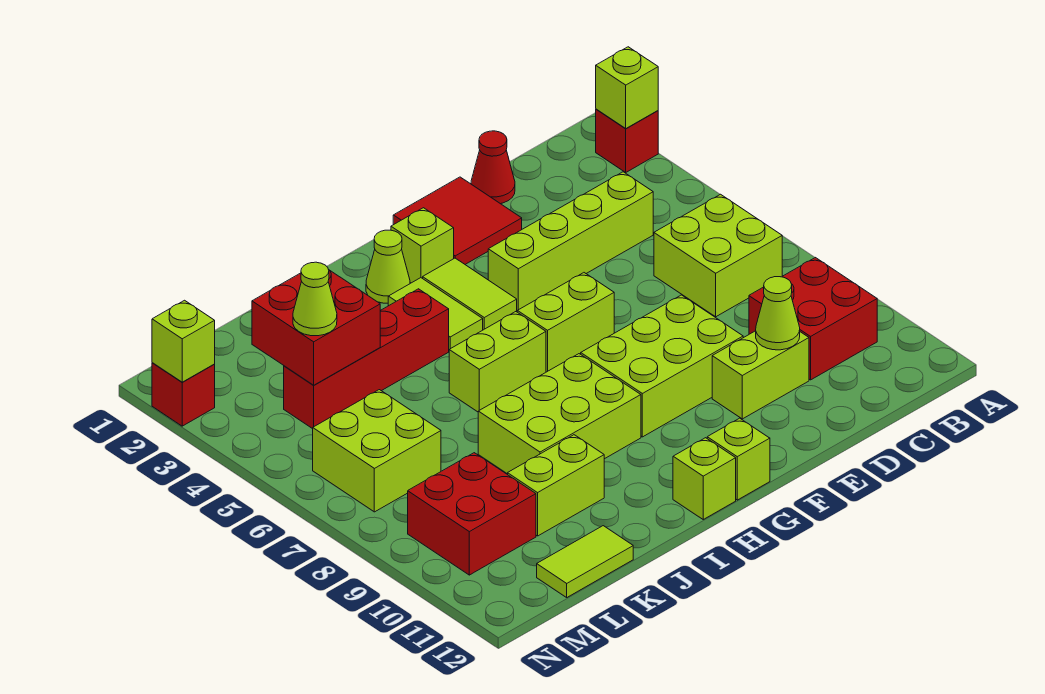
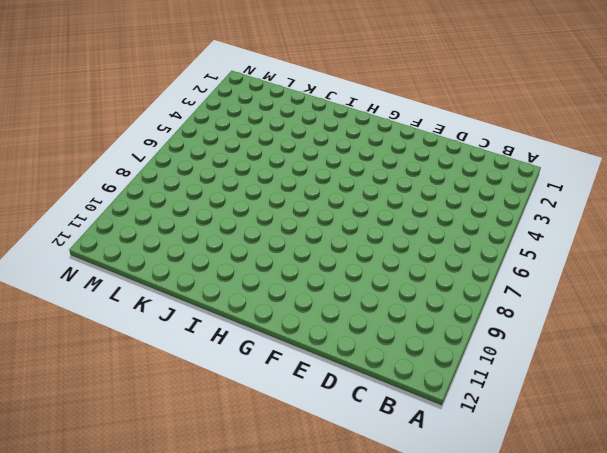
none -> red 1x1 brick [596,109,658,172]
none -> lime 2x2 brick [654,194,782,317]
none -> red 2x2 brick [749,258,877,380]

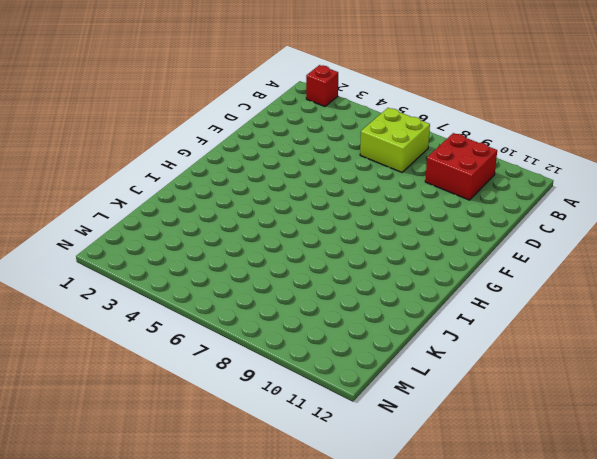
none -> lime 1x4 brick [488,172,653,311]
none -> red 1x1 cone [471,131,515,204]
none -> lime 1x2 brick [712,331,809,419]

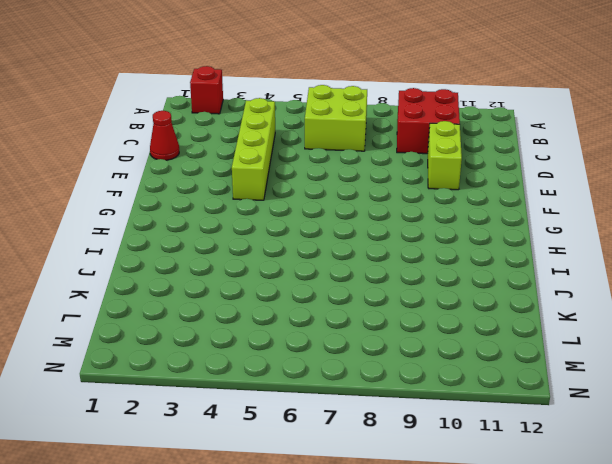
none -> red 2x2 tile [393,177,522,264]
none -> lime 2x3 brick [581,295,743,437]
none -> lime 1x2 brick [517,273,614,372]

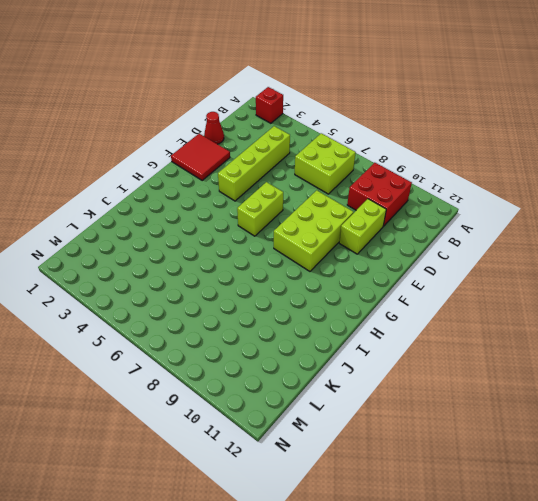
none -> lime 1x1 brick [391,208,454,283]
none -> lime 1x2 tile [423,258,517,330]
none -> lime 1x1 brick [707,418,770,500]

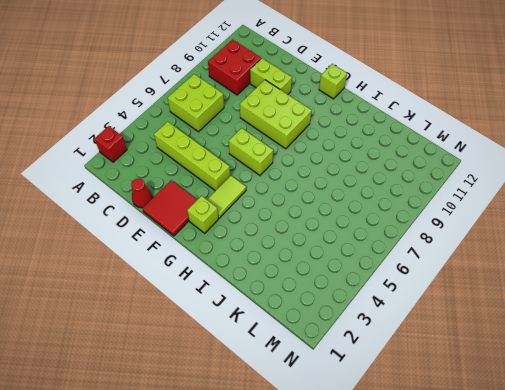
none -> lime 1x1 cone [366,230,410,303]
none -> lime 1x2 tile [388,278,483,349]
none -> lime 1x2 brick [449,312,546,412]

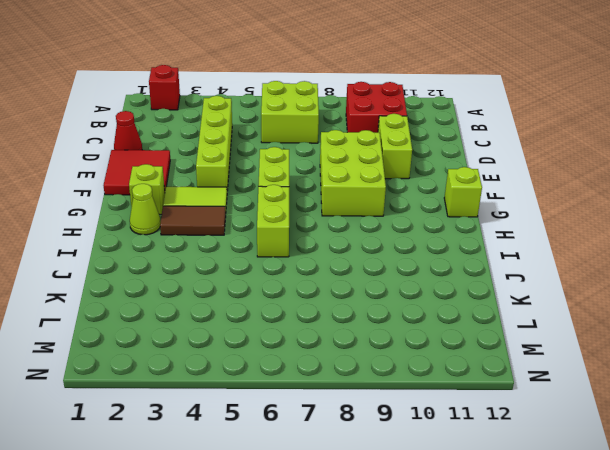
brown 1x2 tile [160,206,226,235] -> lime 1x2 tile [388,278,483,349]
none -> lime 2x3 brick [478,354,641,474]
none -> lime 1x1 brick [673,438,736,519]
none -> red 1x4 brick [284,289,449,429]

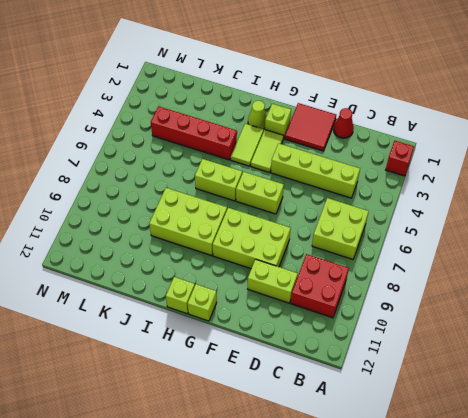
none -> lime 1x2 brick [508,435,604,536]
none -> lime 1x2 tile [537,526,633,597]
none -> lime 2x2 brick [313,390,441,512]

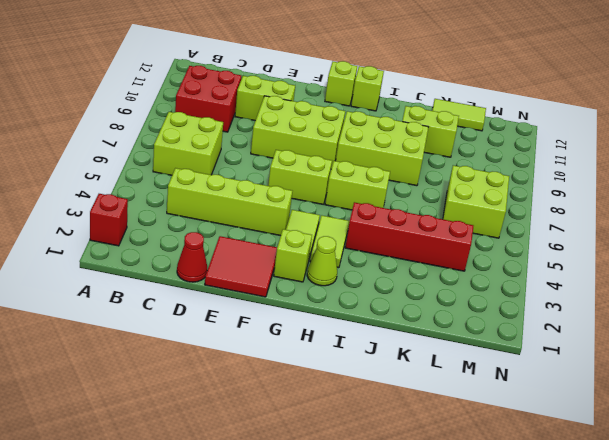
none -> red 2x2 brick [408,453,536,575]
none -> red 1x1 brick [152,363,215,426]
none -> lime 1x1 brick [596,47,658,129]

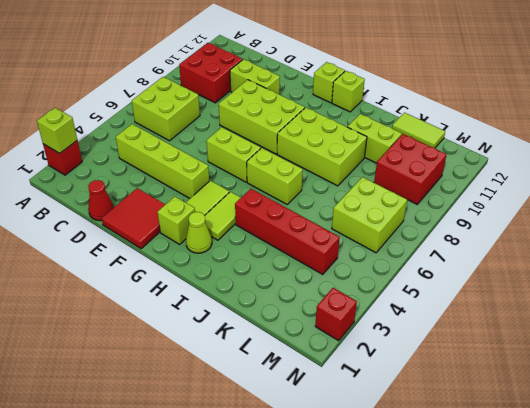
none -> lime 1x1 cone [756,277,800,350]
none -> red 2x2 brick [252,270,380,385]
none -> lime 1x1 brick [152,300,215,382]

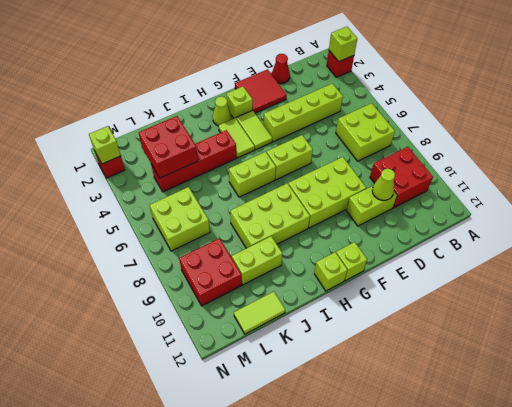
none -> lime 1x1 cone [293,262,337,336]

